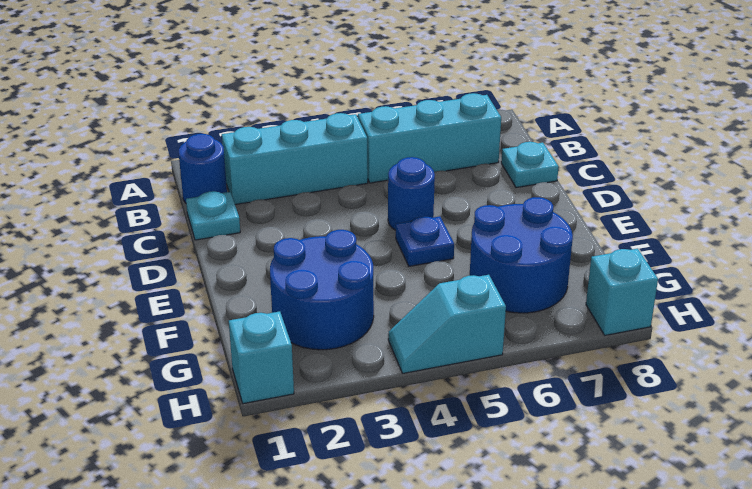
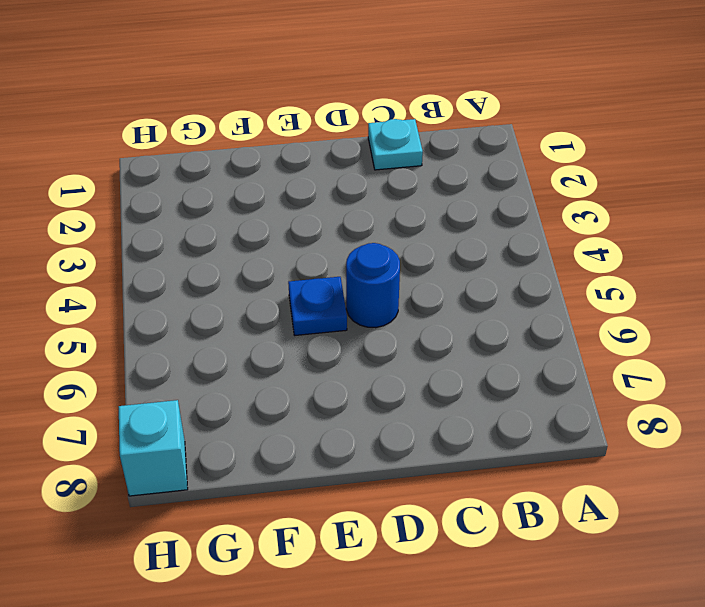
none -> blue 1x1 round brick [179,134,227,203]
none -> cyan 1x3 brick [222,113,368,205]
none -> cyan 1x3 brick [358,93,501,183]

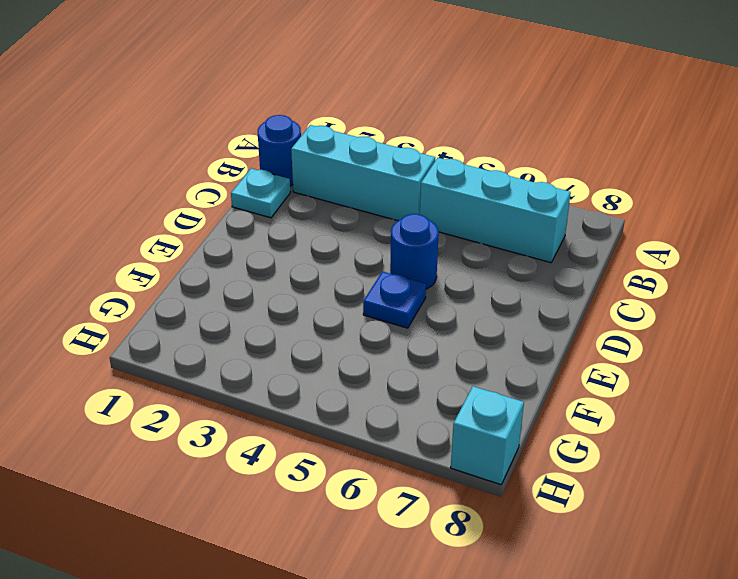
none -> cyan 1x1 plate [501,142,559,188]
none -> blue 2x2 round brick [270,230,374,350]
none -> blue 2x2 round brick [470,197,573,313]

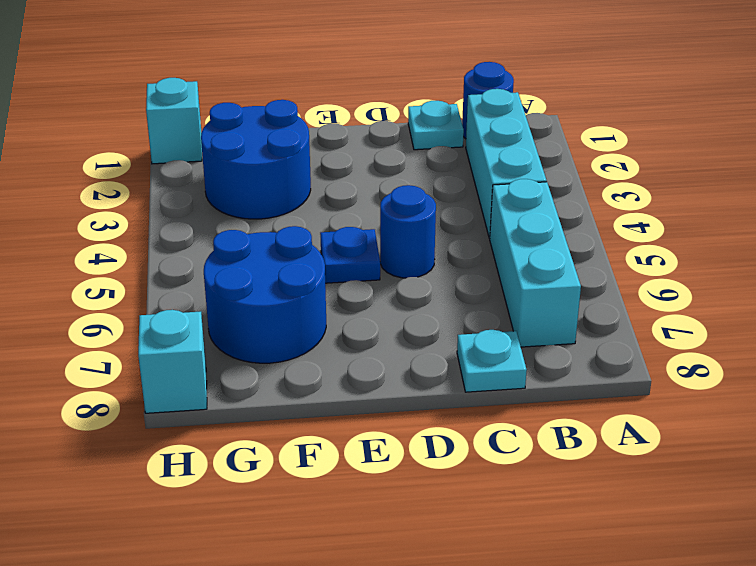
none -> cyan 1x2 slope [388,275,506,373]

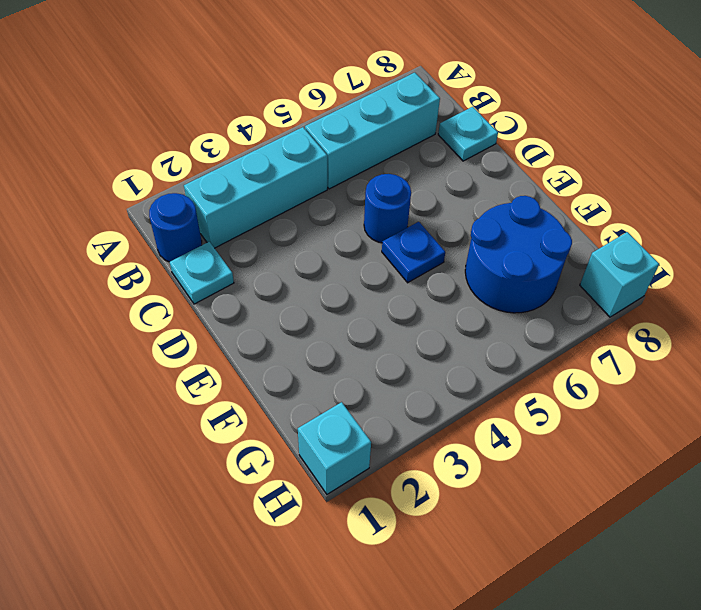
none -> blue 2x2 round brick [270,230,374,350]
none -> cyan 1x2 slope [388,275,506,373]

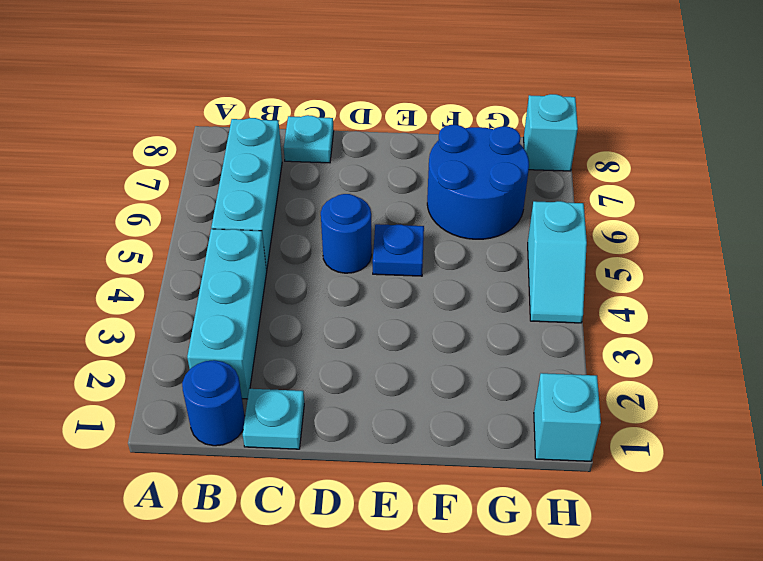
none -> blue 2x2 round brick [270,230,374,350]

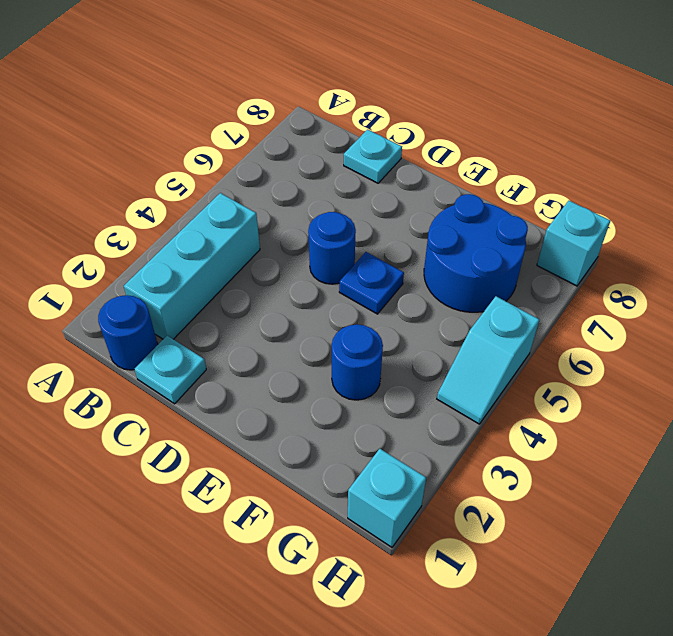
blue 1x1 round brick [332,324,383,400] -> blue 2x2 round brick [270,230,374,350]
none -> cyan 1x3 brick [358,93,501,183]

